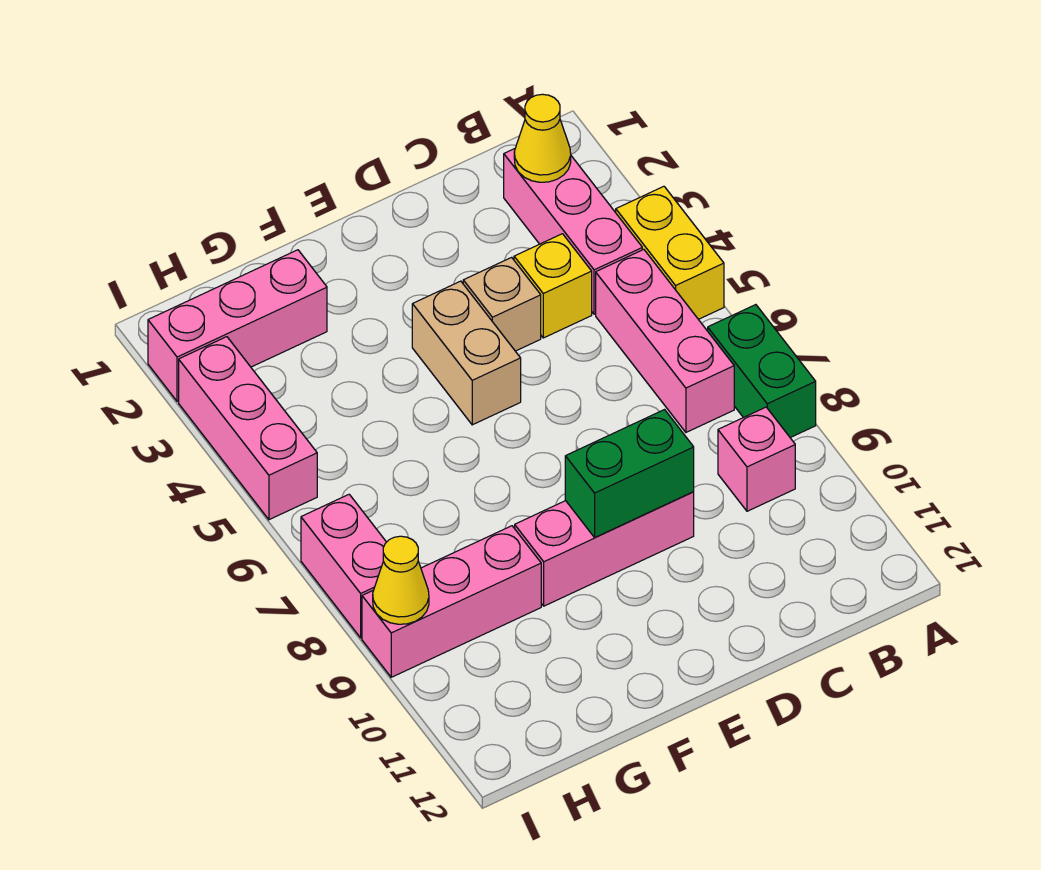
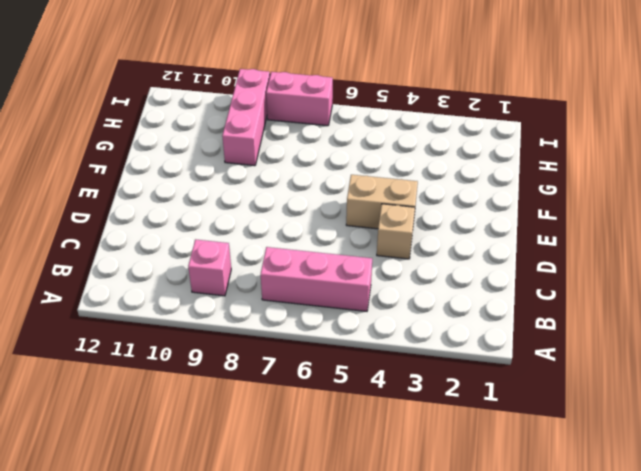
none -> yellow 1x2 brick [616,186,724,319]
none -> green 1x2 brick [708,305,816,438]
none -> pink 1x3 brick [504,149,642,314]

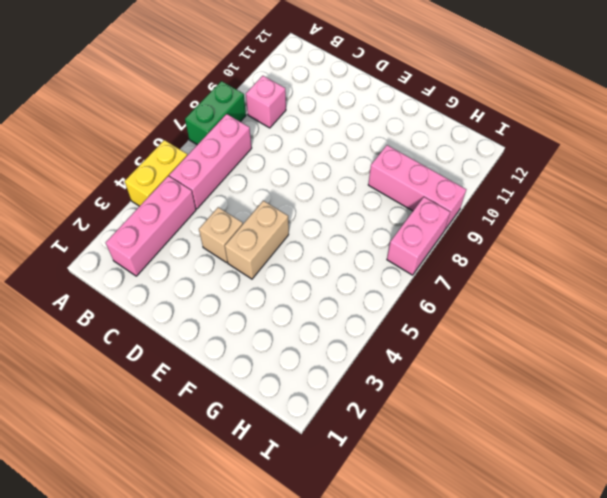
none -> yellow 1x1 brick [514,234,592,338]
none -> pink 1x3 brick [515,492,694,606]
none -> pink 1x3 brick [148,250,327,401]

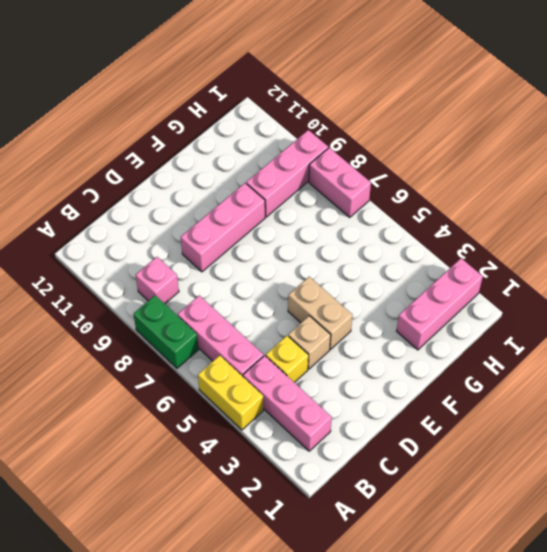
none -> pink 1x3 brick [179,337,317,520]
none -> yellow 1x1 cone [514,94,571,182]
none -> green 1x2 brick [565,410,694,537]

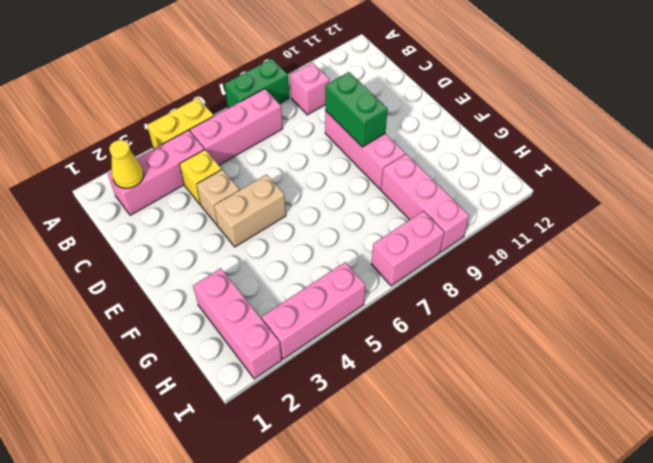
none -> yellow 1x1 cone [373,536,429,624]

